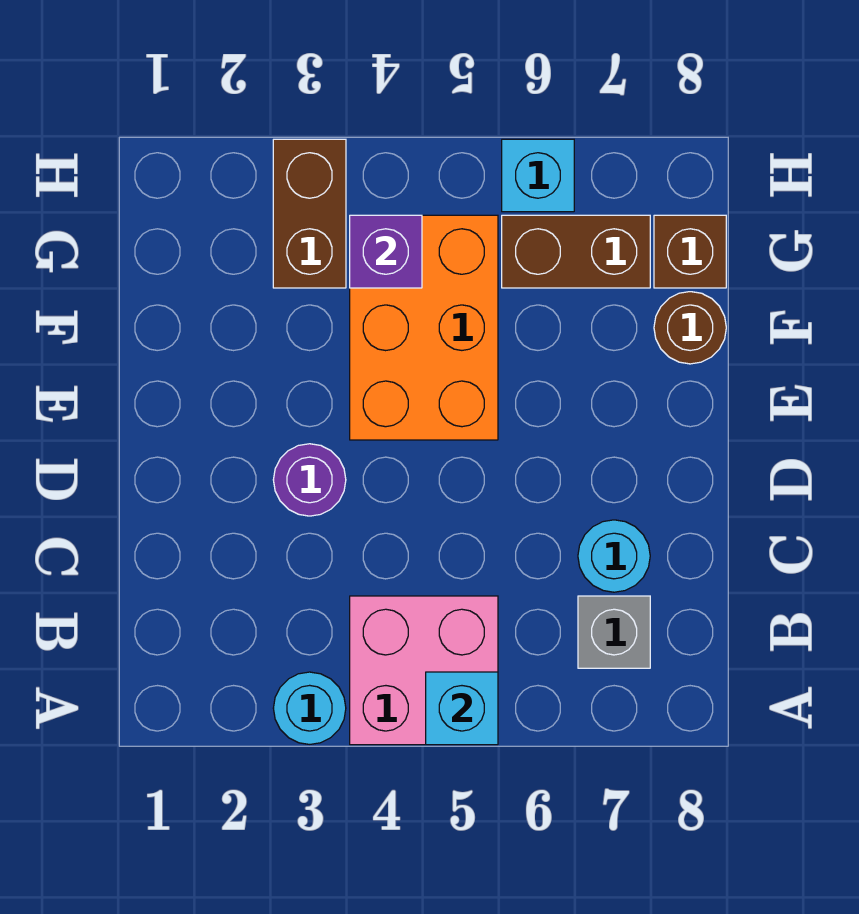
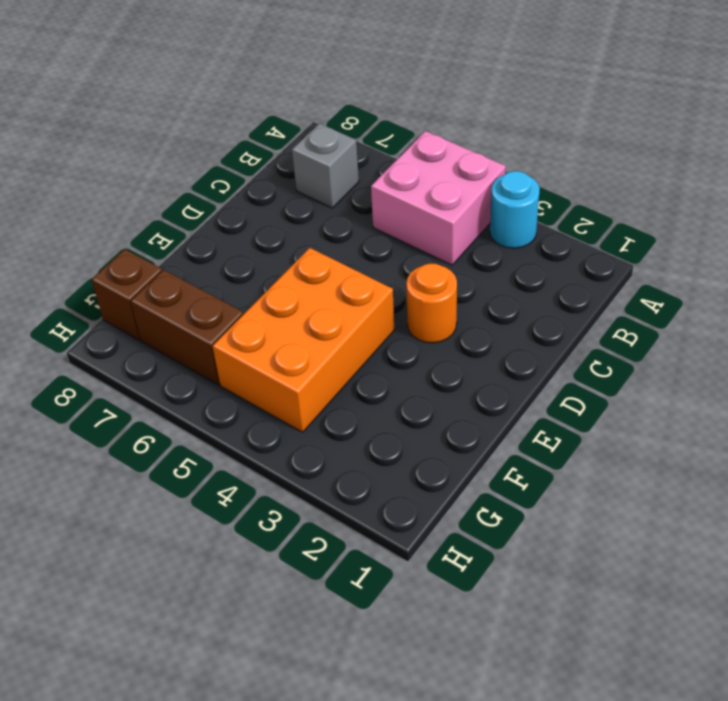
orange 1x1 round brick [406,264,457,343] -> purple 1x1 round brick [273,444,346,516]
none -> cyan 1x1 round brick [578,520,650,592]
none -> brown 1x1 round brick [654,292,726,364]
none -> brown 1x2 brick [273,139,346,288]

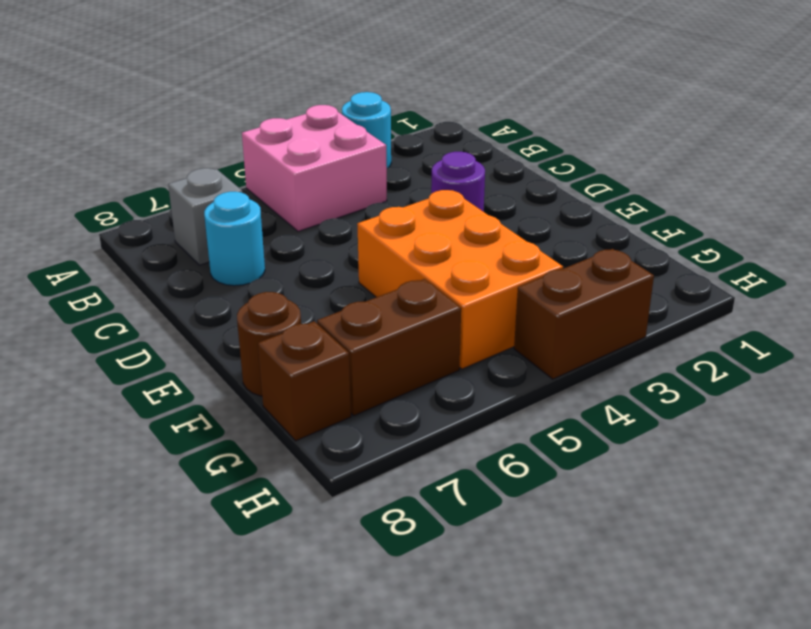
brown 1x2 brick [514,249,654,379] -> brown 1x2 brick turned to [273,139,346,288]
none -> cyan 1x1 brick [502,139,574,212]
none -> cyan 1x1 brick [426,672,498,745]
none -> purple 1x1 brick [350,215,422,288]

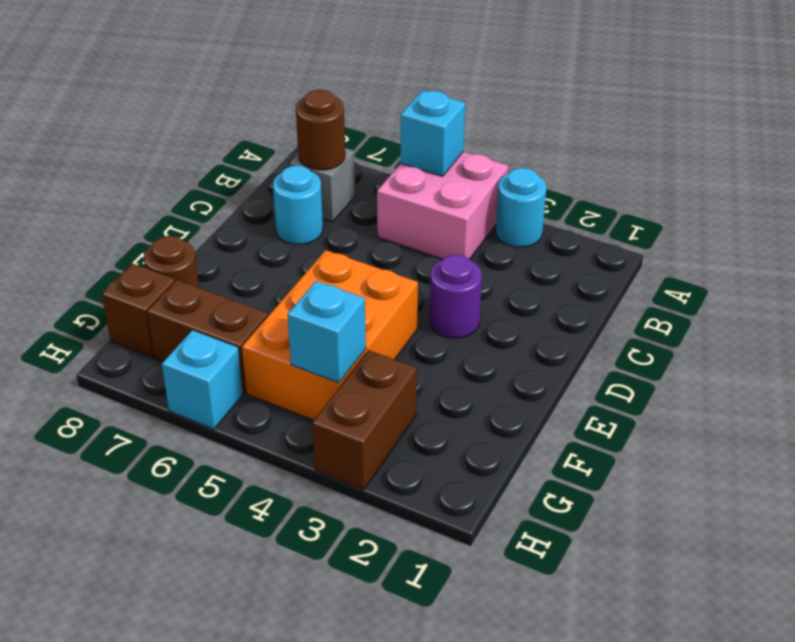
brown 1x1 round brick [296,90,345,170] -> none
cyan 1x1 brick [287,281,366,383] -> purple 1x1 brick [350,215,422,288]

